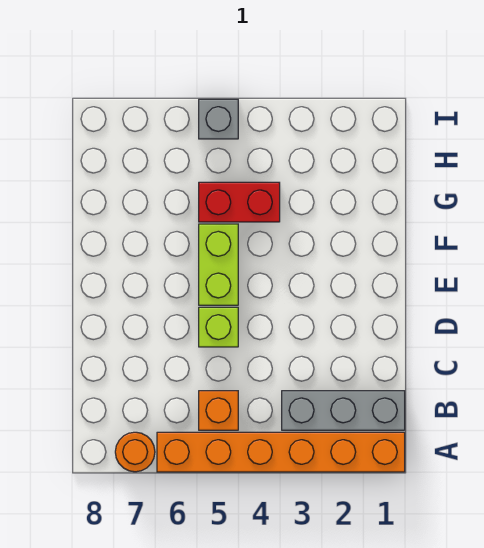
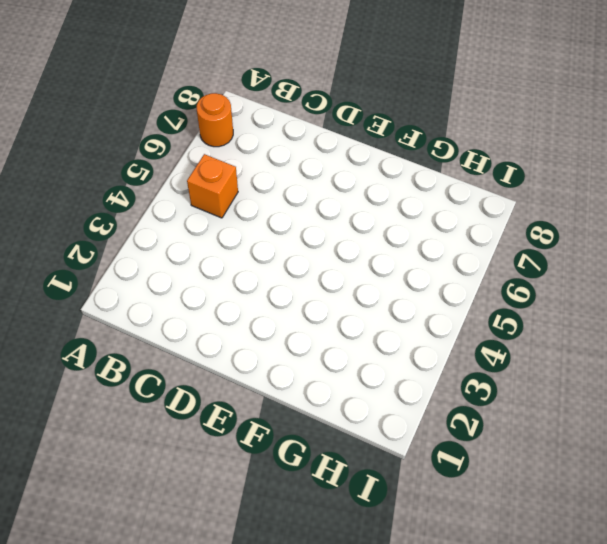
none -> orange 1x6 brick [157,432,405,472]
none -> grey 1x3 brick [282,391,405,430]

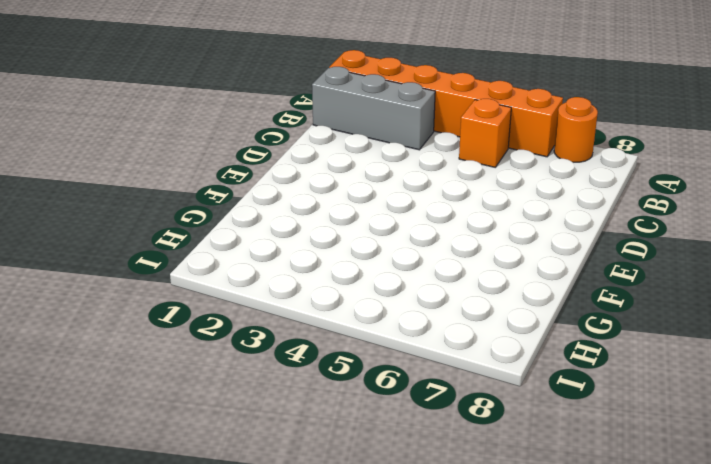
none -> lime 1x1 brick [199,307,238,347]
none -> lime 1x2 brick [199,224,238,305]

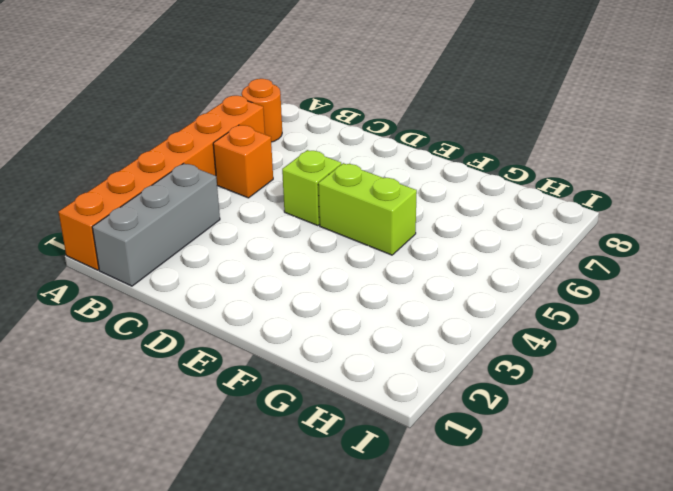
none -> red 1x2 brick [199,182,280,222]
none -> grey 1x1 brick [199,99,238,139]

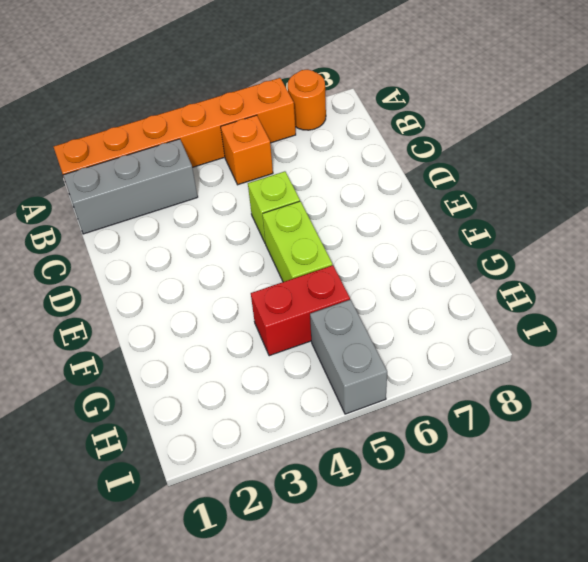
grey 1x2 brick [310,299,387,414] -> grey 1x1 brick [199,99,238,139]

